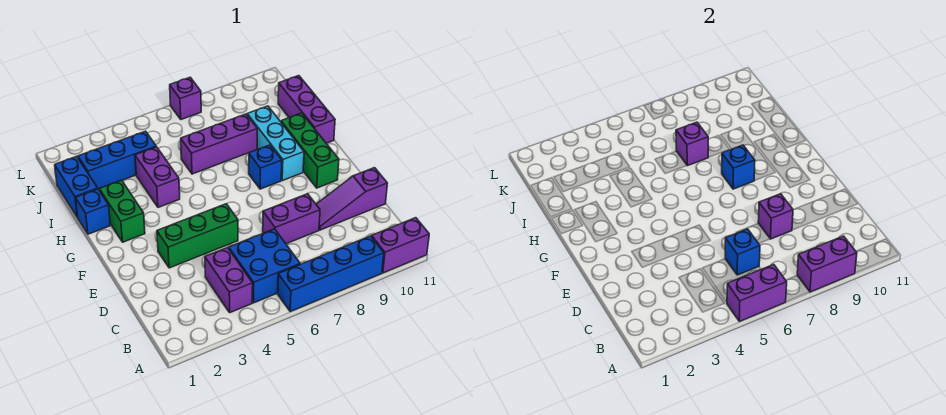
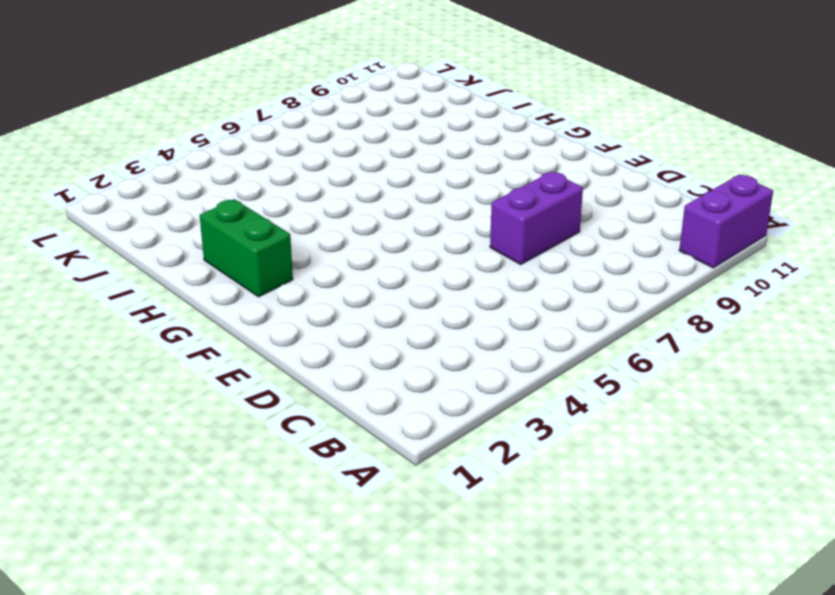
none -> blue 1x4 brick [278,236,384,312]
none -> purple 1x2 brick [205,248,253,313]
none -> blue 2x2 brick [229,229,300,303]

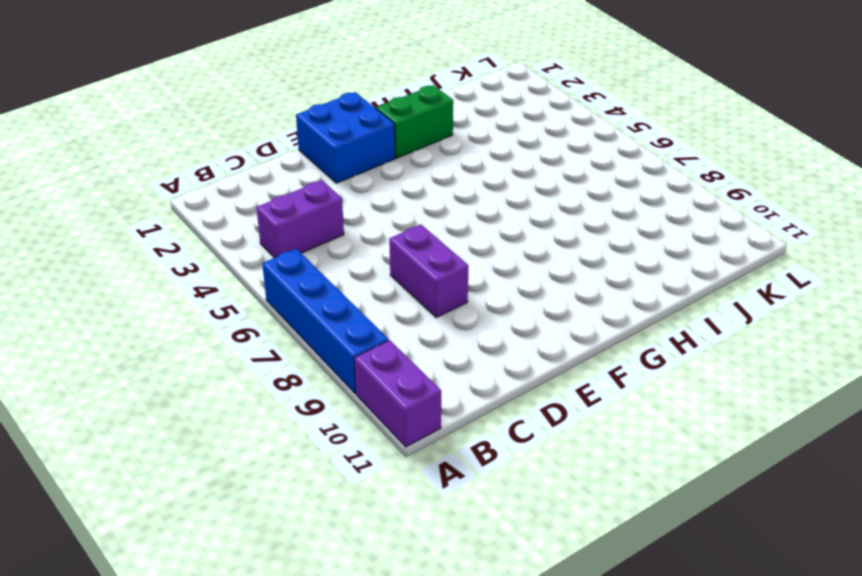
blue 2x2 brick [296,92,395,183] -> blue 2x2 brick moved to [229,229,300,303]
none -> purple 1x3 slope [316,168,387,230]
none -> green 1x3 brick [157,204,238,268]
none -> green 1x3 brick [281,113,339,188]

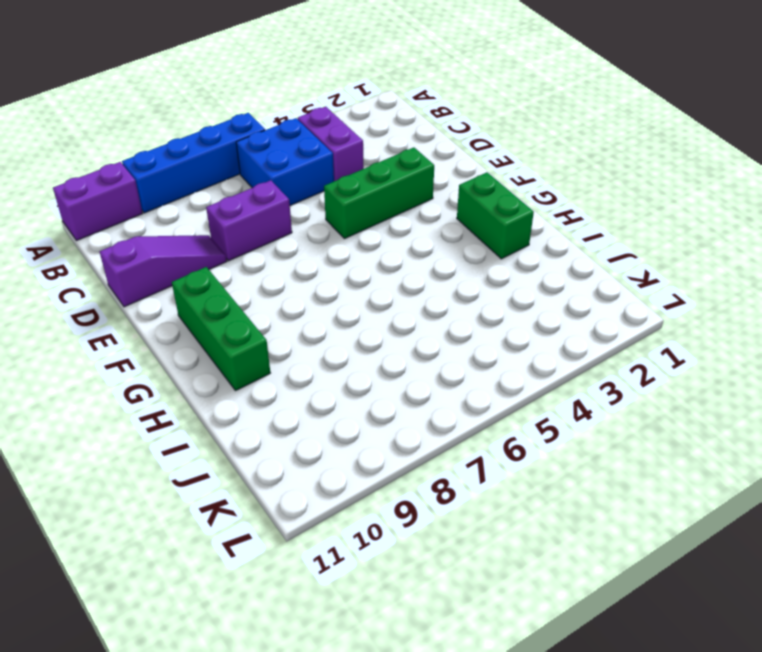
none -> blue 1x1 brick [249,145,282,189]
none -> cyan 1x3 brick [247,106,304,181]
none -> blue 1x1 brick [76,189,110,234]

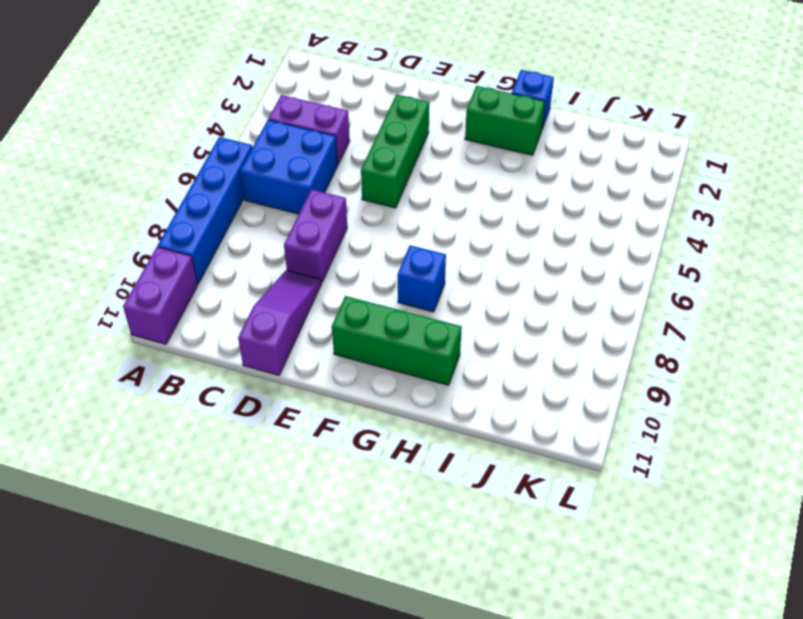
none -> cyan 1x3 brick [247,106,304,181]
none -> purple 1x2 brick [135,147,180,207]
none -> purple 1x3 brick [278,76,335,143]

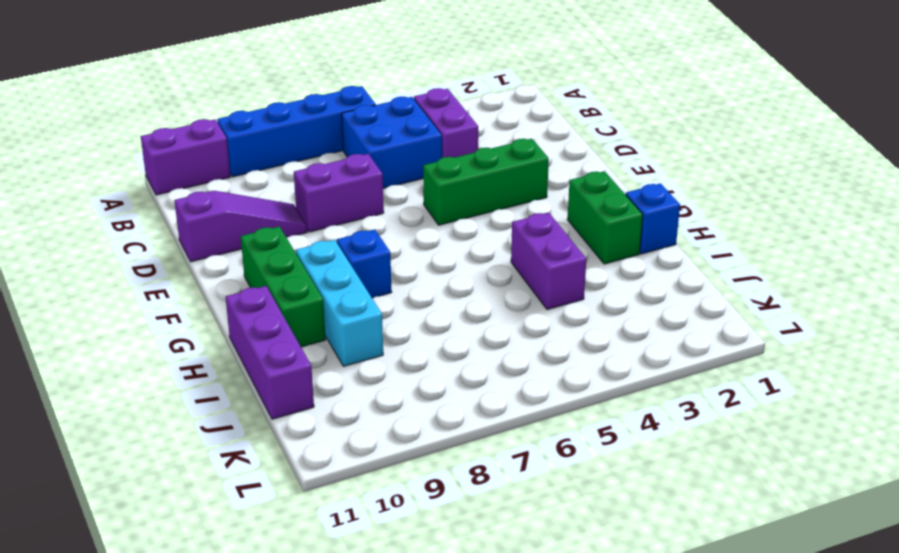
none -> blue 1x2 brick [55,156,98,217]
none -> purple 1x3 brick [181,114,257,174]
none -> blue 1x3 brick [78,131,156,189]

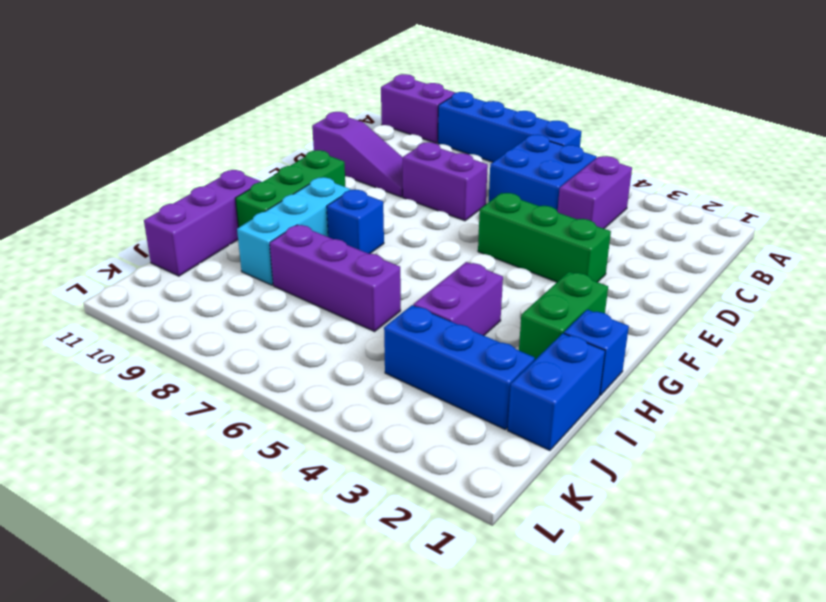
none -> purple 1x1 brick [170,77,201,120]
none -> purple 1x2 brick [727,264,787,322]
none -> purple 1x2 brick [797,236,857,292]

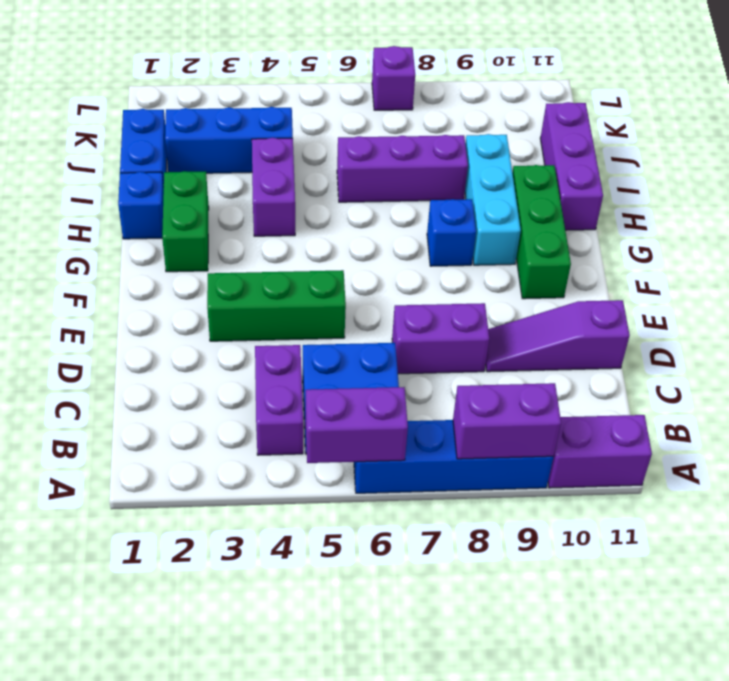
none -> blue 1x1 brick [725,229,760,275]
none -> purple 1x1 brick [758,194,793,239]
none -> blue 1x1 brick [722,145,755,189]

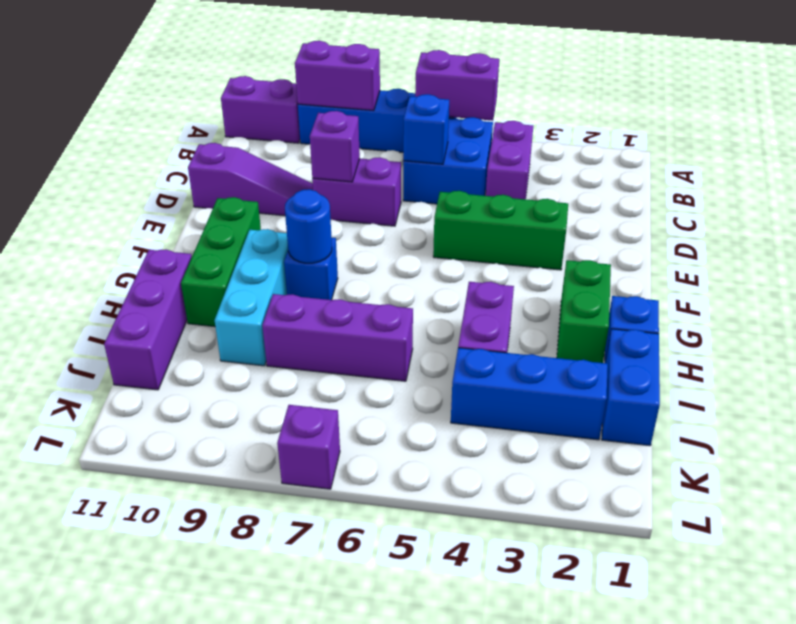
blue 1x1 round brick [285,189,332,263] -> blue 1x1 brick [722,145,755,189]
none -> purple 1x1 brick [676,122,708,166]

